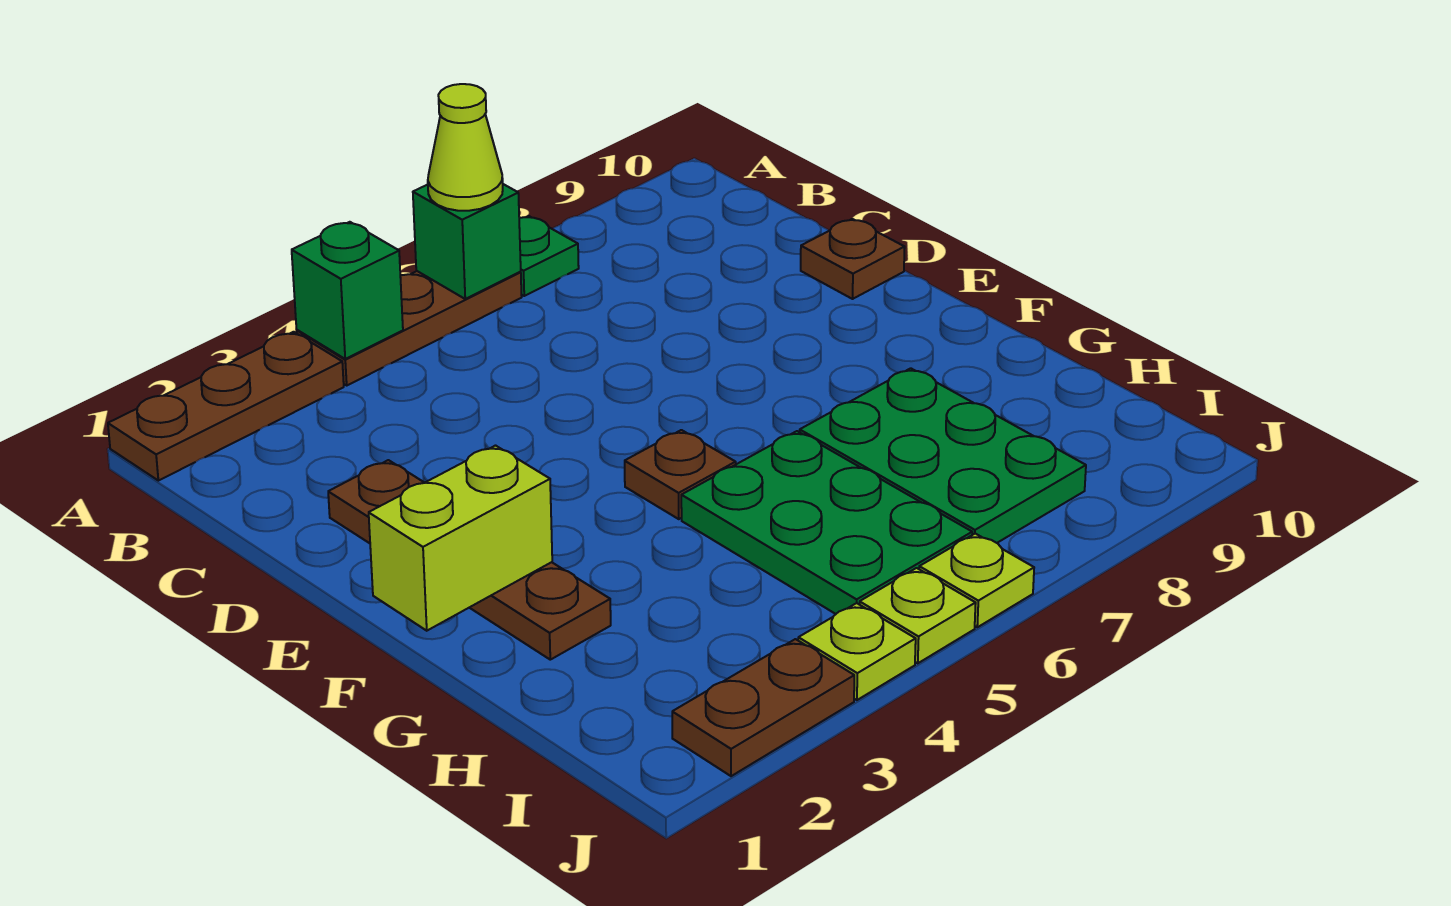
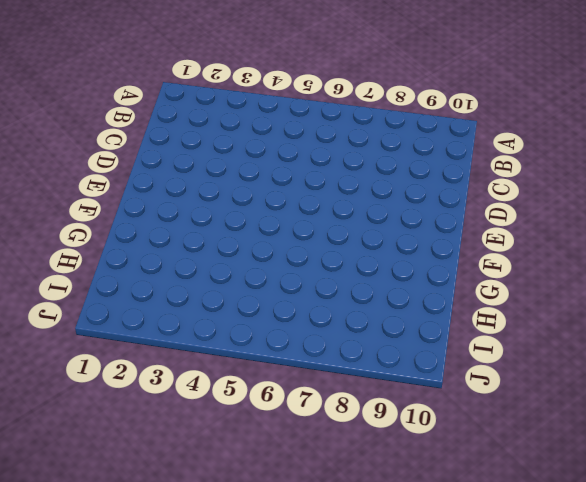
none -> brown 1x3 plate [108,332,344,481]
none -> brown 1x3 plate [297,271,522,385]
none -> green 1x1 plate [519,216,579,296]

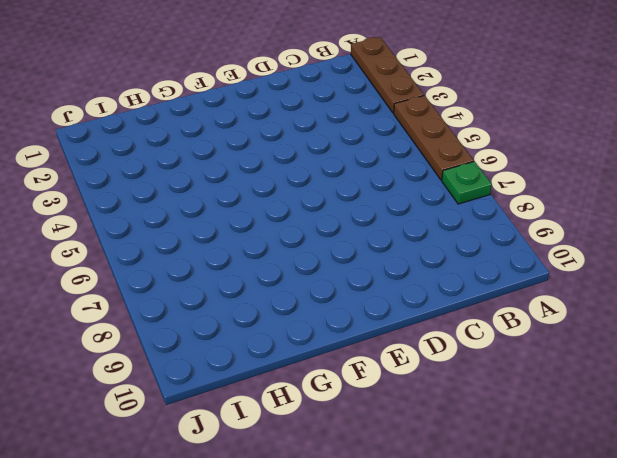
none -> brown 1x4 plate [328,460,611,660]
none -> brown 1x1 plate [801,219,905,299]
none -> brown 1x1 plate [625,430,736,519]

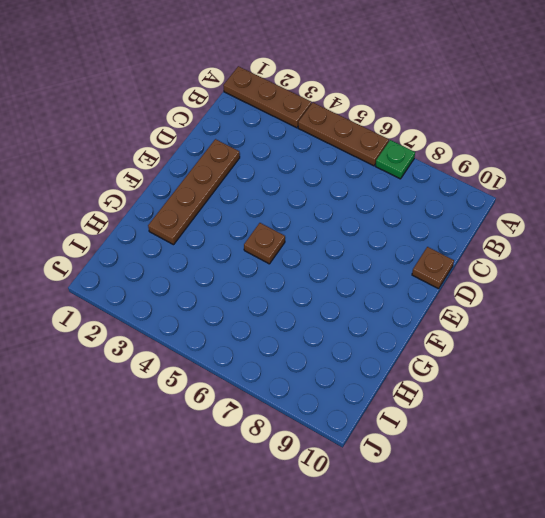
none -> green 2x3 plate [681,431,972,614]
none -> green 2x3 plate [800,368,1086,543]
none -> brown 1x2 plate [672,639,854,776]

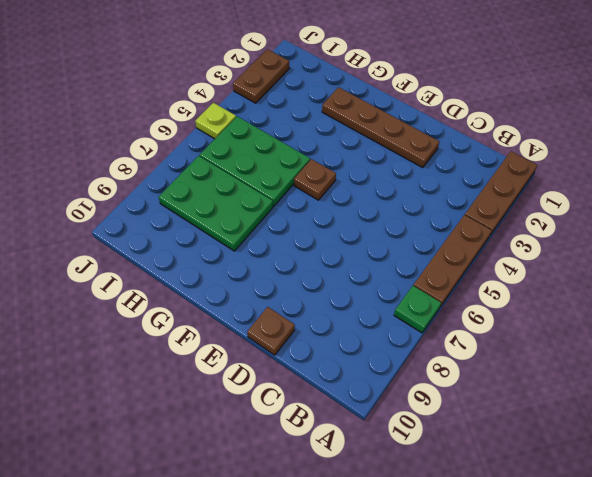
none -> lime 1x1 plate [798,603,916,700]
none -> lime 1x1 plate [919,534,1034,627]
none -> green 1x1 brick [292,222,403,359]

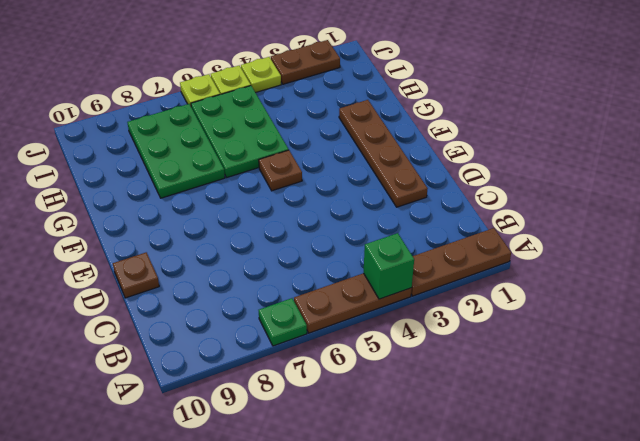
none -> green 1x1 brick [413,184,521,299]
none -> lime 1x2 brick [369,446,552,631]
none -> lime 1x1 cone [428,84,503,211]

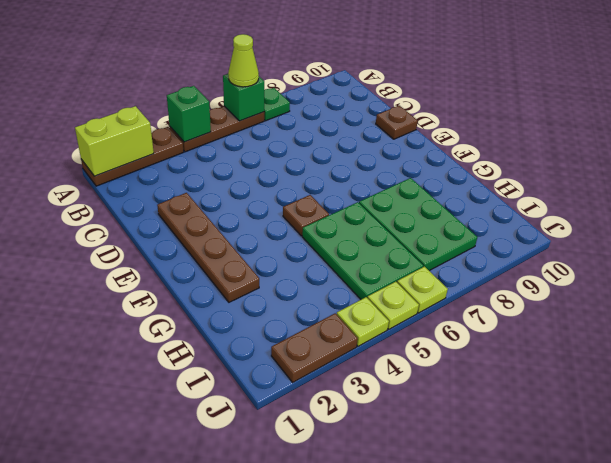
lime 1x2 brick [75,106,154,176] -> lime 1x2 brick moved to [369,446,552,631]

